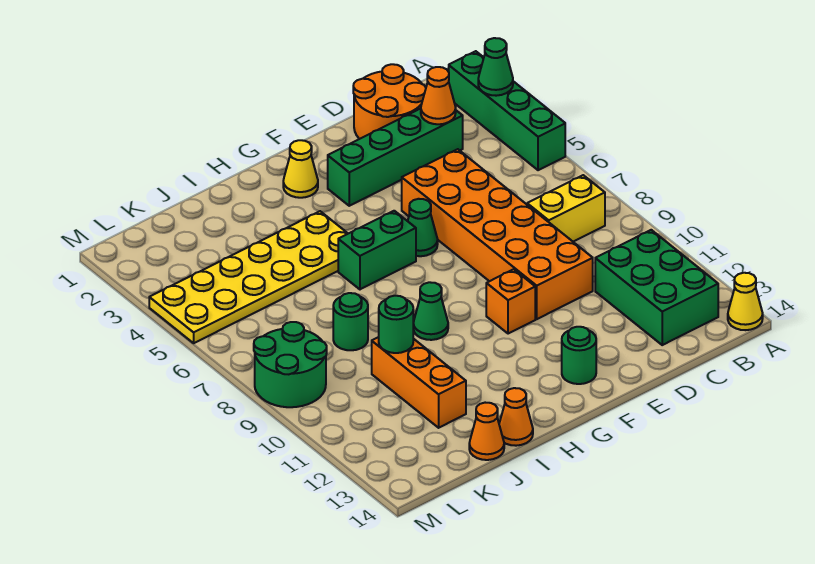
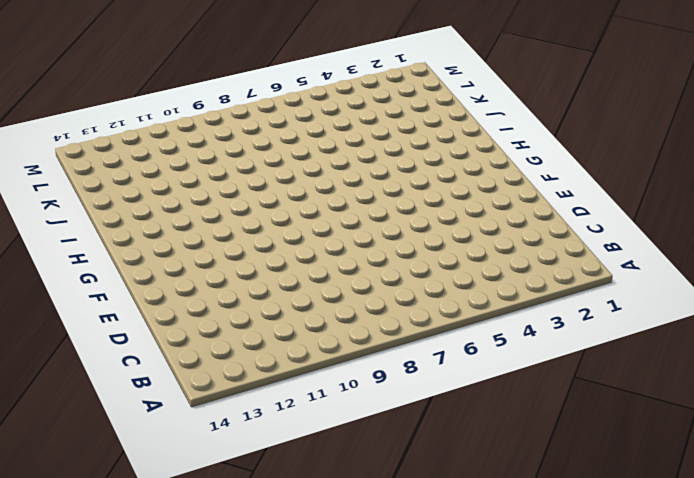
none -> green 1x4 brick [449,51,565,170]
none -> yellow 1x1 cone [728,273,763,330]
none -> yellow 1x2 brick [527,175,605,242]

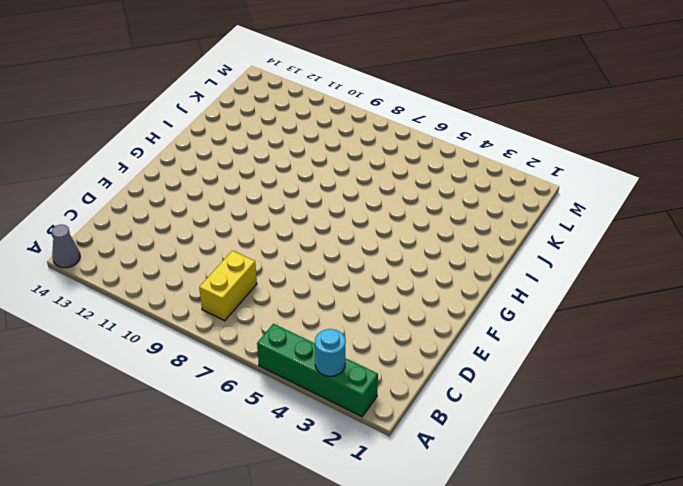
cyan 1x1 round brick [315,329,346,376] -> green 1x1 cone [478,38,513,96]
grey 1x1 cone [52,224,80,268] -> yellow 1x1 cone [728,273,763,330]
none -> green 2x3 brick [595,230,718,345]
none -> orange 2x2 round brick [353,64,426,139]
none -> green 1x4 brick [328,108,463,206]

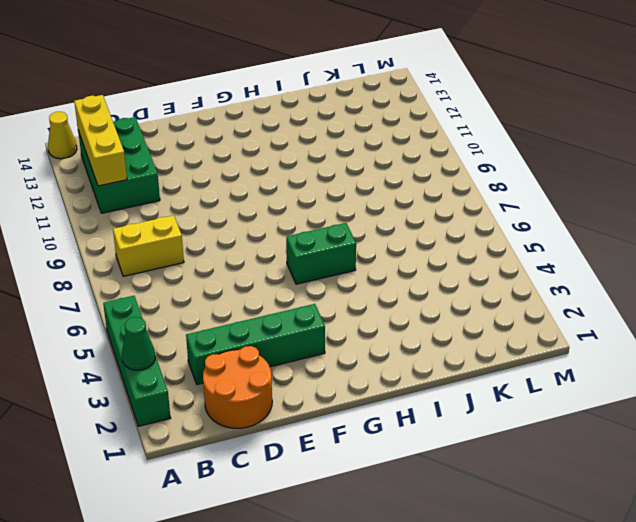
yellow 1x3 brick [74,95,127,186] -> none
none -> orange 2x6 brick [402,149,593,319]
none -> green 1x1 cone [408,199,438,256]
none -> orange 1x1 brick [486,269,535,334]

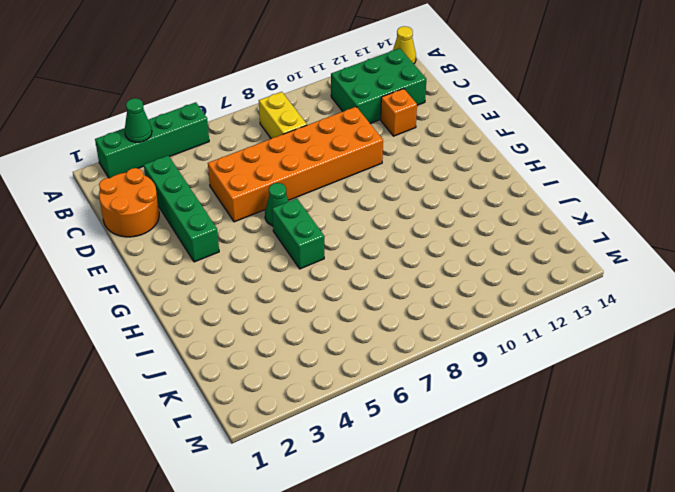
orange 1x1 brick [381,89,417,136] -> orange 1x1 brick moved to [486,269,535,334]
none -> green 1x1 round brick [562,327,596,384]
none -> yellow 1x1 cone [283,140,318,198]
none -> yellow 2x6 plate [149,211,348,343]

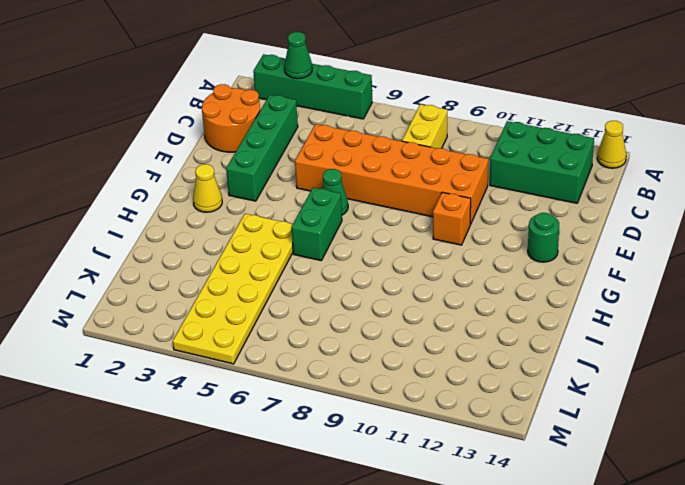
none -> green 1x1 cone [413,282,448,340]
none -> orange 1x1 cone [499,388,533,446]
none -> green 1x1 round brick [333,293,368,350]

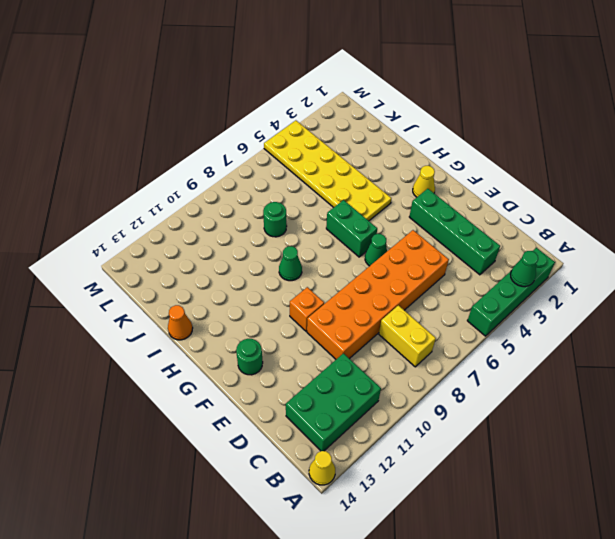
none -> orange 2x2 round brick [353,64,426,139]
none -> orange 1x3 brick [372,337,466,428]
none -> orange 1x1 cone [469,403,504,460]

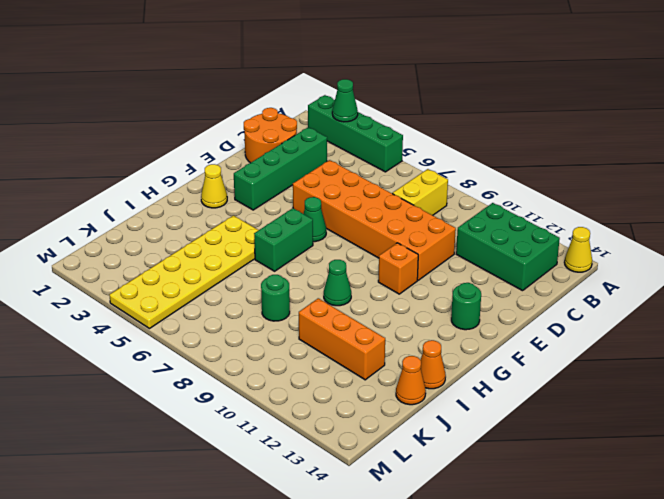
none -> green 2x2 round brick [254,322,327,407]
none -> orange 1x1 cone [421,67,456,124]
none -> green 1x1 round brick [379,296,413,353]

